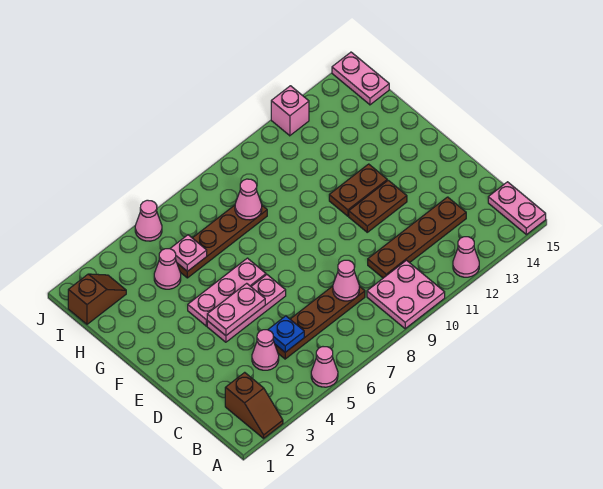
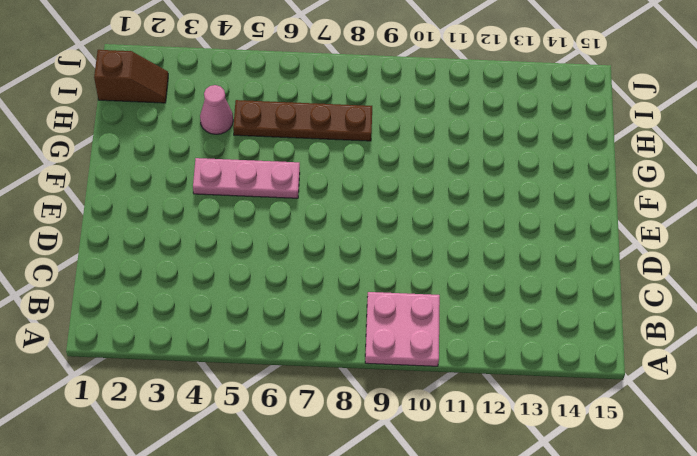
none -> brown 1x2 slope [225,372,283,438]
none -> pink 1x1 cone [311,347,338,387]
none -> pink 1x1 cone [453,237,479,277]

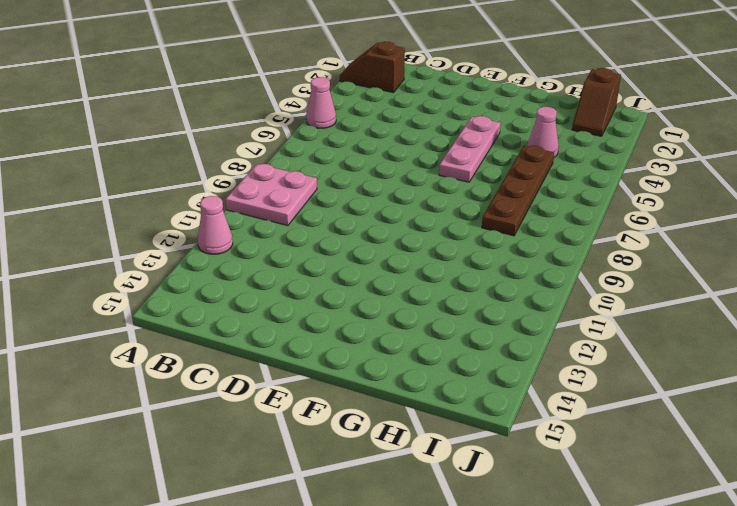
none -> pink 1x2 plate [488,182,546,235]
none -> pink 1x1 cone [252,330,279,370]
none -> brown 1x4 plate [275,286,365,359]

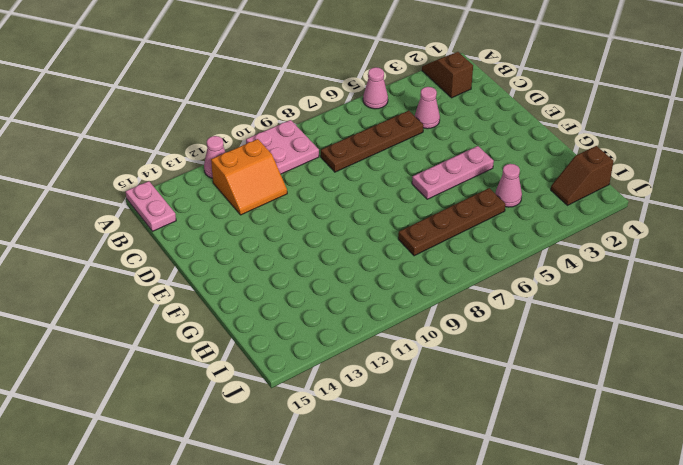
orange 2x2 slope [211,139,287,215] -> brown 1x4 plate [368,197,466,278]
none -> pink 1x3 plate [207,275,286,342]
none -> brown 1x2 plate [349,180,407,232]
none -> brown 1x2 plate [329,164,387,216]

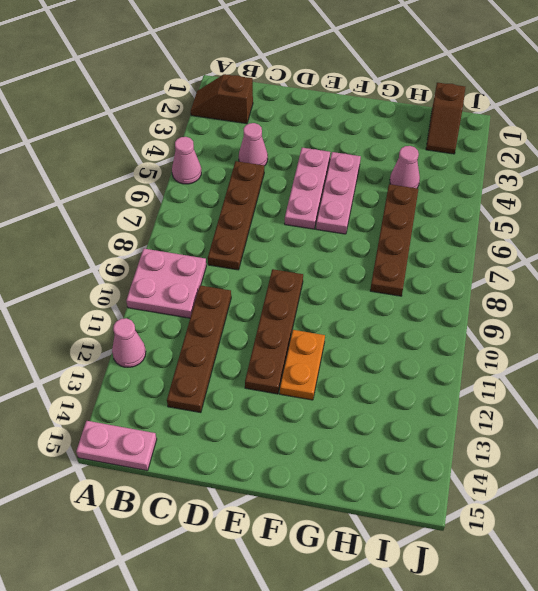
brown 1x4 plate [245,269,303,394] -> brown 1x2 plate [349,180,407,232]
orange 1x2 plate [280,330,325,400] -> brown 1x2 plate [329,164,387,216]
none -> pink 1x2 plate [332,52,389,105]
none -> pink 1x1 cone [135,200,162,241]
none -> pink 1x1 brick [271,86,309,136]

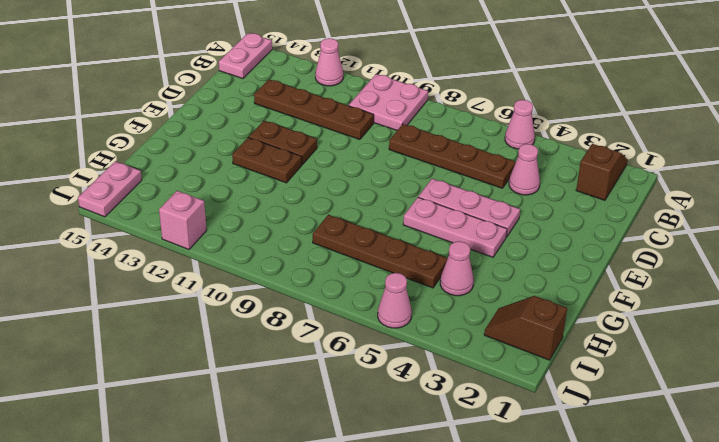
none -> blue 1x1 plate [268,316,304,352]
none -> pink 1x1 cone [333,260,359,301]
none -> pink 1x2 plate [207,283,265,336]

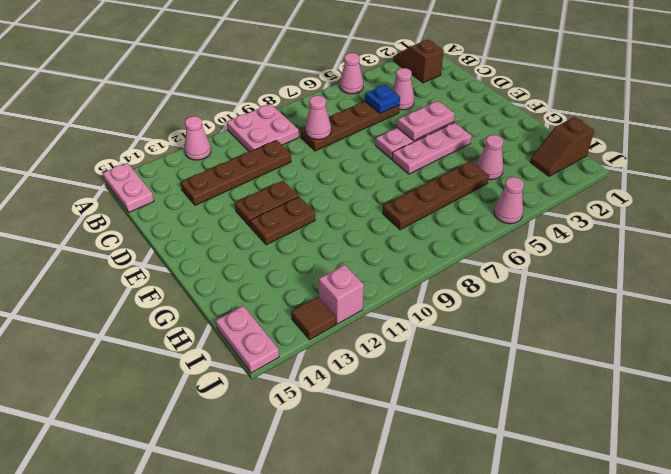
brown 1x1 tile [291,297,336,340] -> none
none -> pink 1x1 plate [170,235,207,271]
none -> pink 1x1 cone [235,179,262,220]

